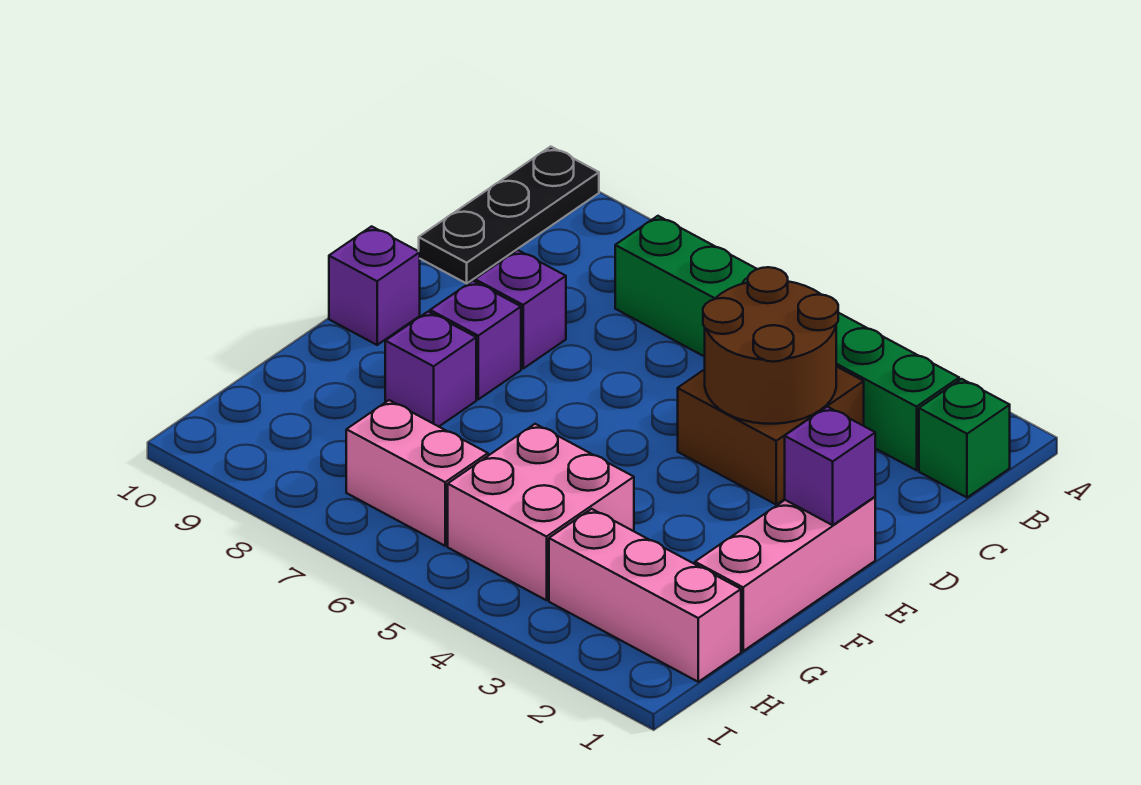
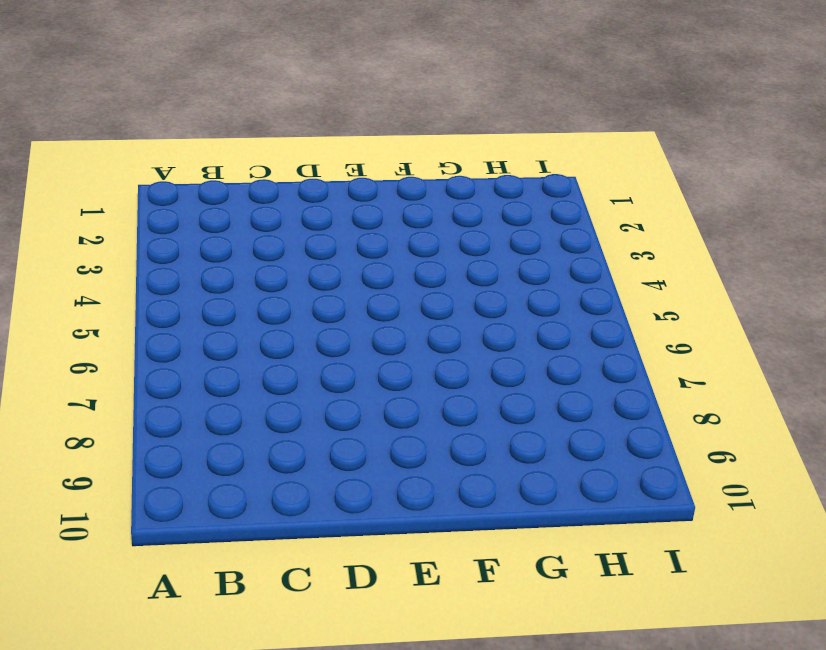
none -> black 1x3 plate [419,147,599,283]
none -> green 1x1 brick [919,379,1010,497]
none -> green 1x6 brick [615,216,959,470]

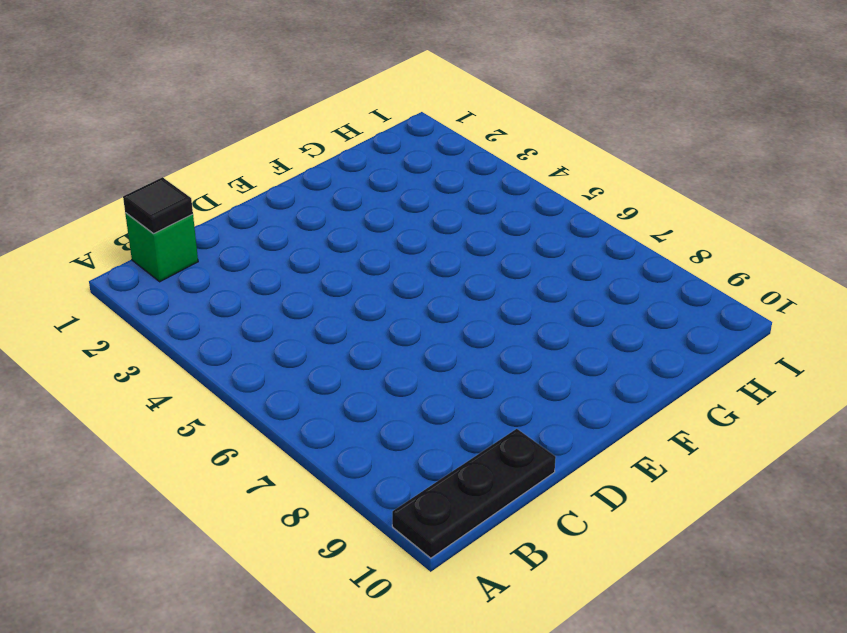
black 1x1 tile [123,177,193,234] -> none
none -> green 1x6 brick [615,216,959,470]
none -> brown 2x2 brick [678,366,864,504]
none -> purple 1x1 brick [475,250,566,368]

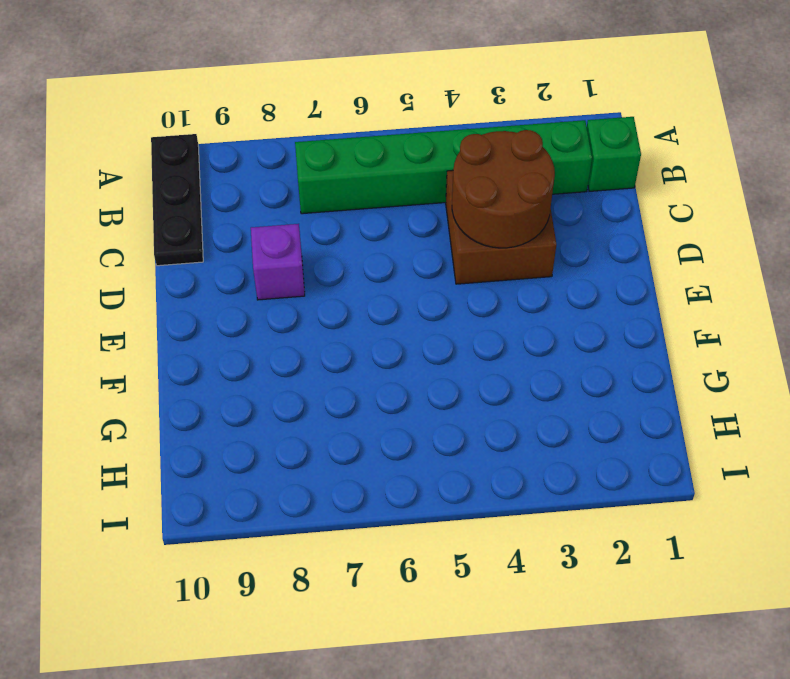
none -> pink 1x3 brick [695,497,875,651]
none -> purple 1x1 brick [430,281,521,399]
none -> purple 1x1 brick [329,226,420,345]

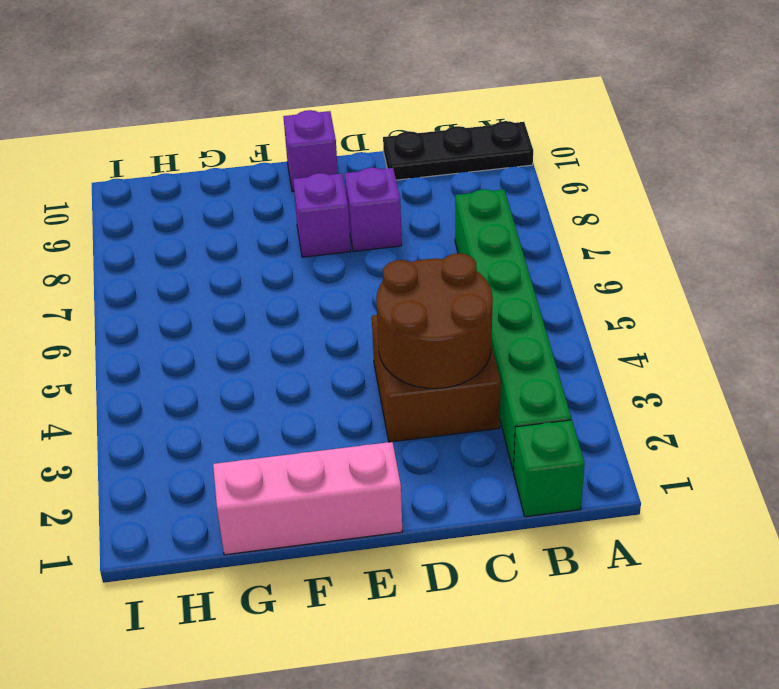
none -> purple 1x1 brick [385,312,476,427]
none -> pink 2x2 brick [448,424,634,600]
none -> pink 1x3 brick [549,509,741,682]

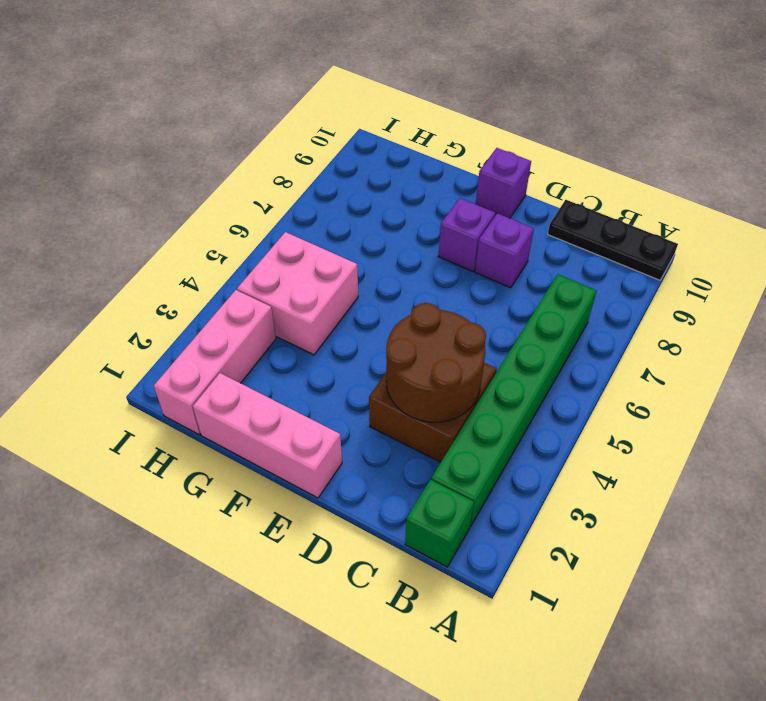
none -> purple 1x1 brick [385,312,476,427]
none -> pink 1x2 brick [346,400,488,546]
none -> purple 1x1 brick [785,407,875,525]

